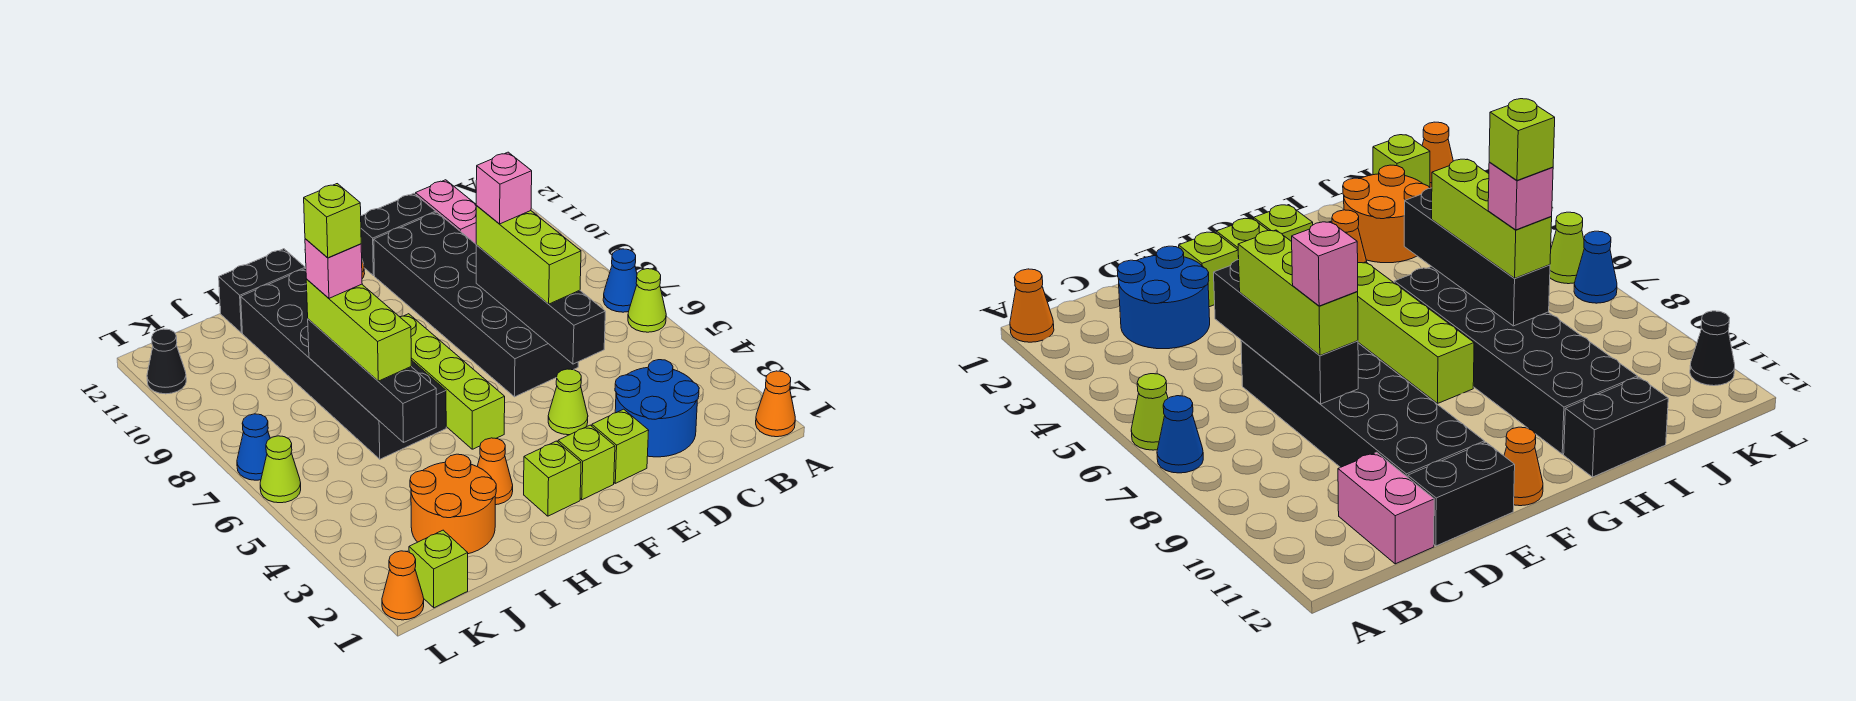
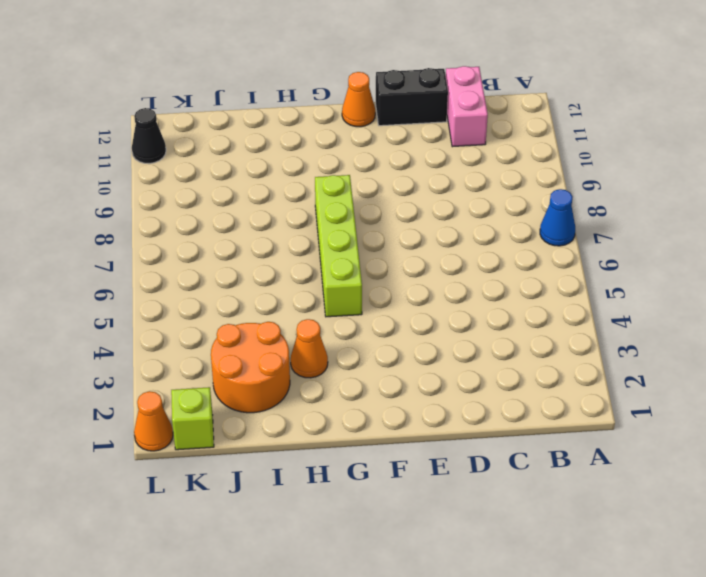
none -> orange 1x1 cone [756,371,795,437]
none -> lime 1x1 cone [628,269,666,332]
none -> blue 2x2 round brick [615,360,699,457]

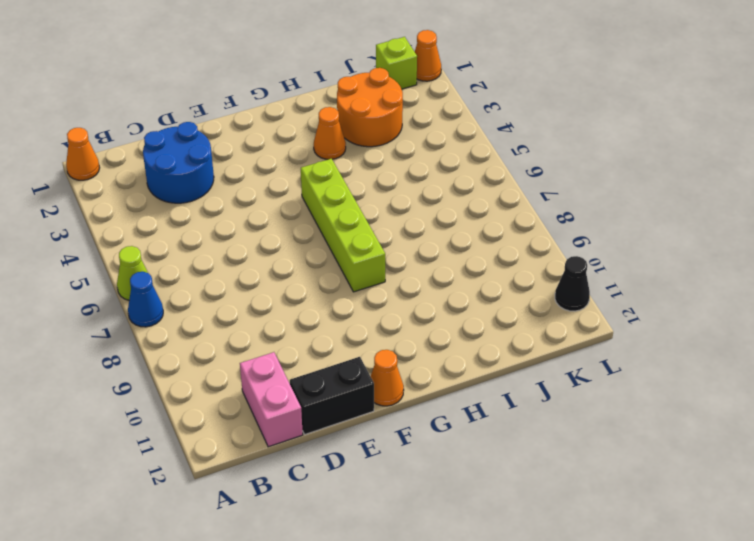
none -> black 2x6 brick [374,212,578,397]
none -> lime 1x1 brick [592,409,649,483]
none -> lime 1x1 cone [548,369,588,435]

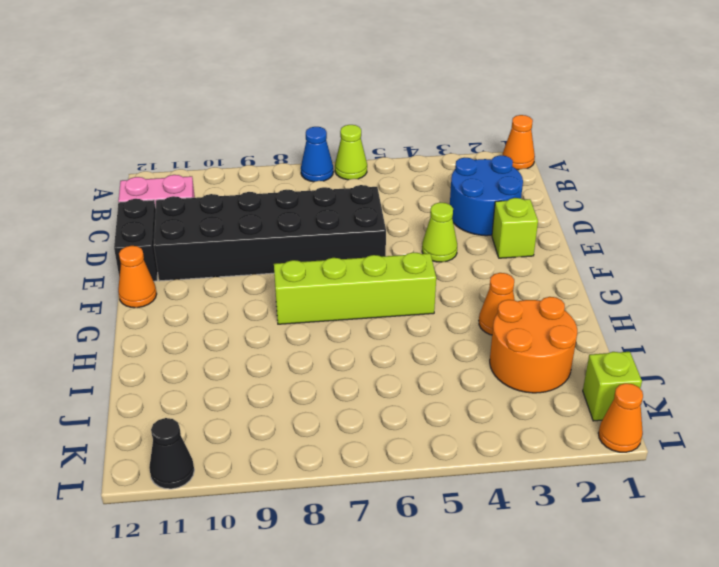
none -> lime 1x1 brick [558,425,615,500]
none -> lime 1x1 brick [524,441,581,516]
none -> black 2x6 brick [241,268,446,459]

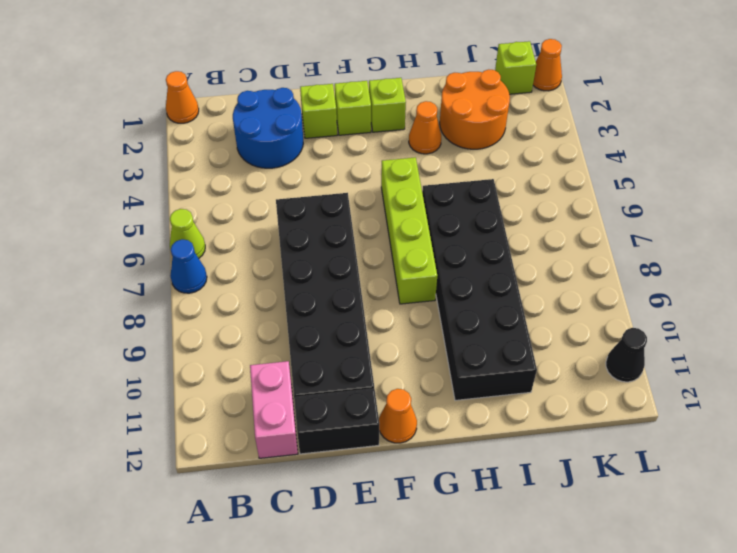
none -> lime 1x1 cone [548,369,588,435]
none -> black 1x2 brick [219,249,305,333]
none -> lime 1x1 cone [260,436,301,503]

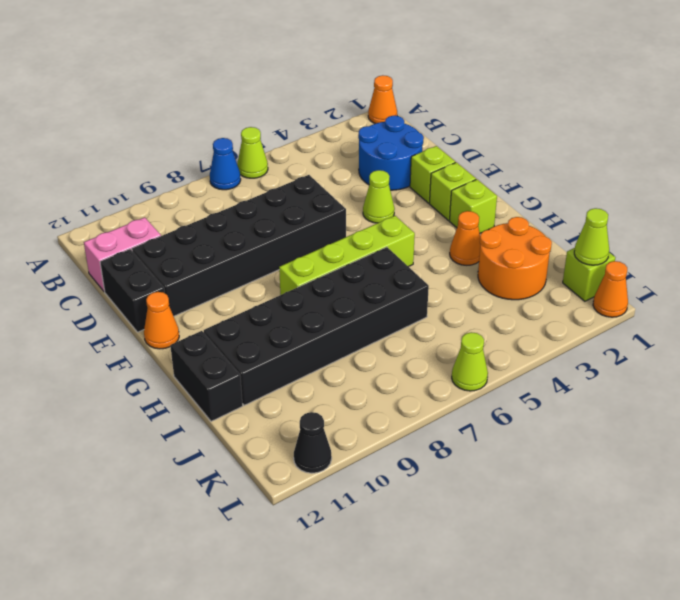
lime 1x1 cone [574,208,609,265] -> none
none -> blue 1x1 cone [237,414,270,480]
none -> black 1x4 brick [476,245,605,364]
none -> black 1x4 brick [308,319,436,442]

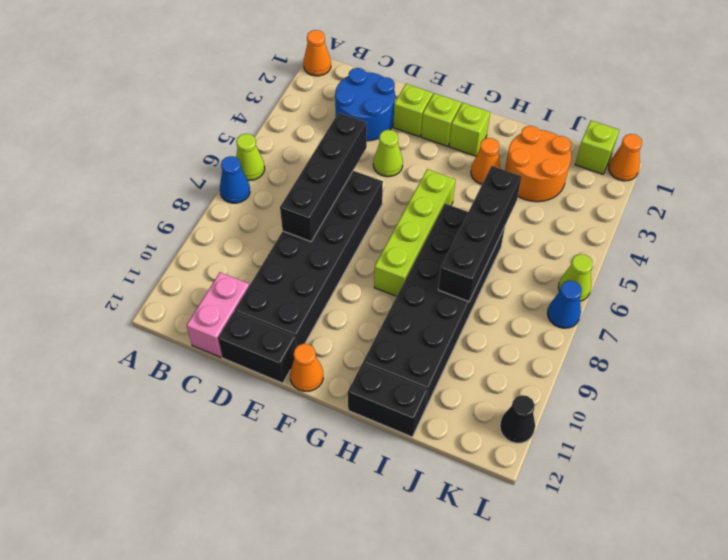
none -> lime 1x3 brick [476,206,581,304]
none -> lime 1x3 brick [306,279,411,381]
none -> pink 1x1 brick [476,152,532,224]

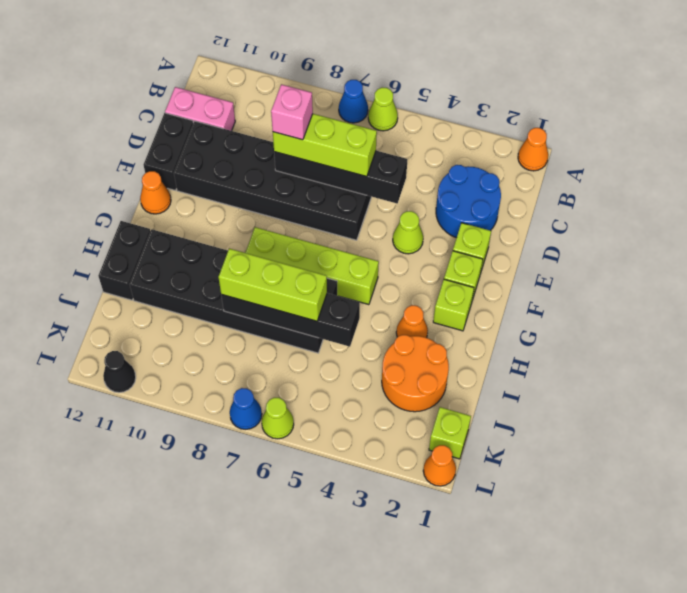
none -> pink 1x1 brick [305,239,362,298]
none -> lime 1x1 brick [304,184,361,258]

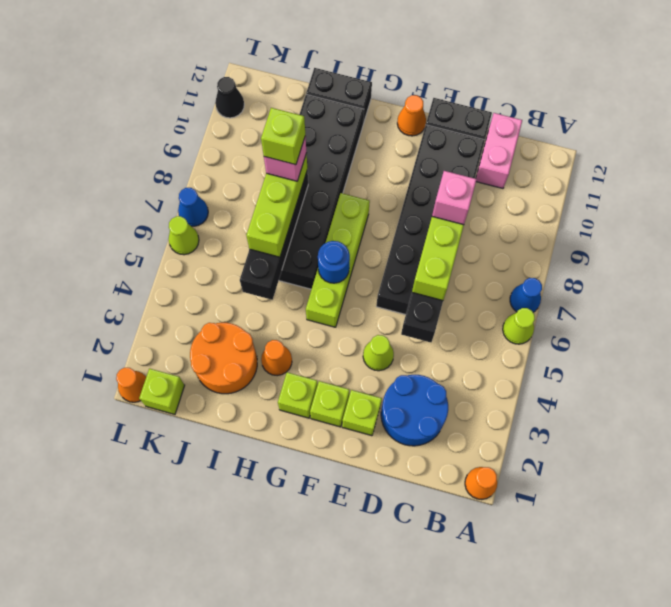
blue 1x1 round brick [318,241,350,283] -> none

